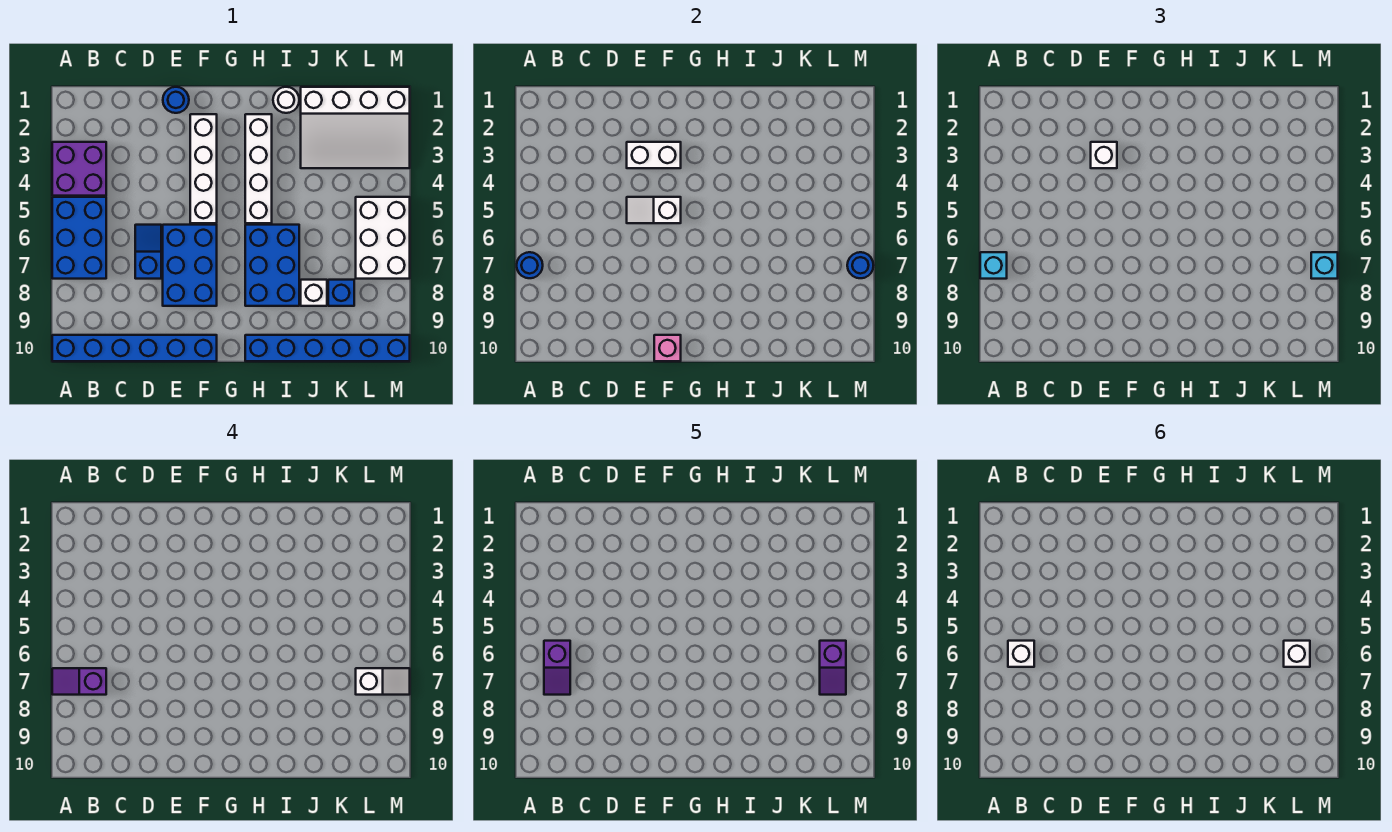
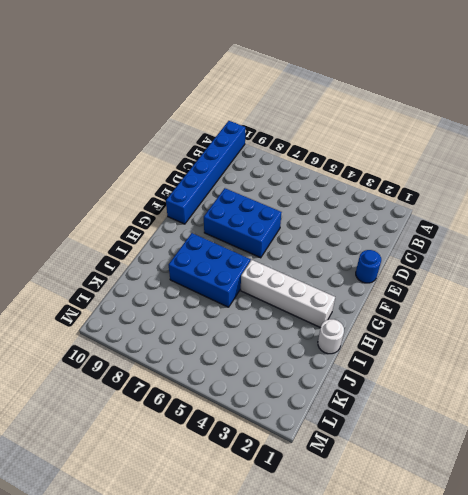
none -> purple 2x2 brick [52,142,106,196]
none -> blue 2x3 brick [52,197,106,279]
none -> blue 1x2 slope [135,225,161,279]

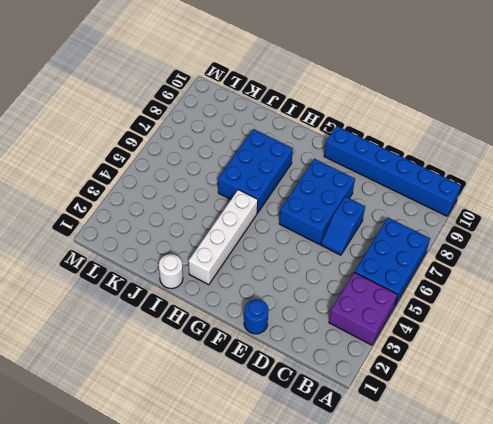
none -> white 1x4 brick [190,114,217,223]
none -> blue 1x6 brick [245,335,410,361]
none -> white 3x4 slope [301,87,410,168]

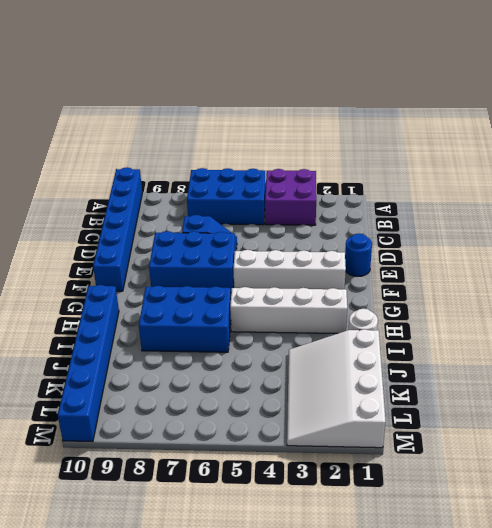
none -> white 1x1 brick [301,280,327,306]
none -> blue 1x1 brick [328,280,354,306]
none -> white 2x3 brick [356,197,410,279]

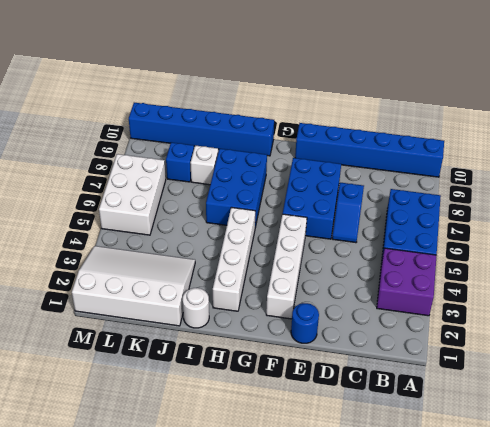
none -> blue 1x1 round brick [517,252,543,278]
none -> white 1x2 brick [627,142,681,168]
none -> white 1x2 slope [627,197,681,223]

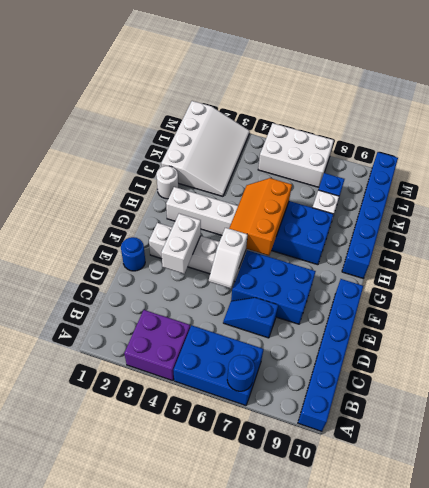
orange 2x3 slope [229,178,292,255] -> none
none -> pink 1x1 brick [654,335,681,361]
none -> blue 1x1 round brick [847,252,874,278]
none -> cyan 1x1 brick [980,252,1007,279]

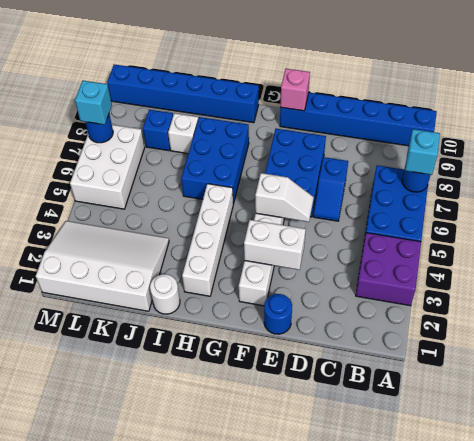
none -> white 1x1 brick [1091,142,1117,168]
none -> purple 1x2 slope [52,668,106,695]
none -> white 1x2 slope [356,668,410,695]

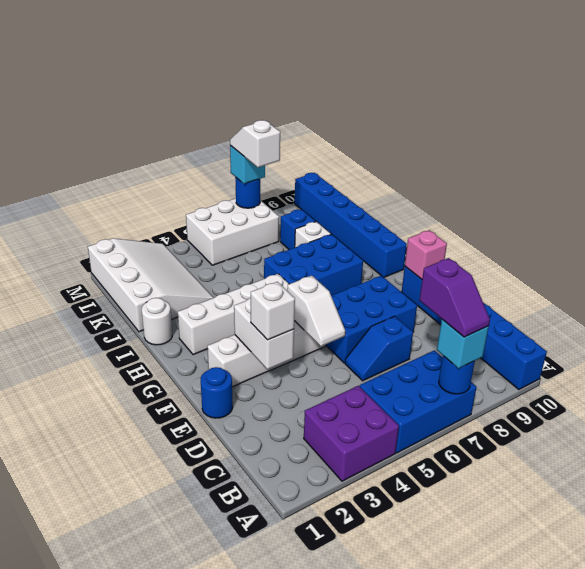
none -> purple 1x2 slope [544,641,570,695]
none -> purple 1x2 slope [820,641,846,695]
none -> white 1x1 brick [1008,641,1034,667]

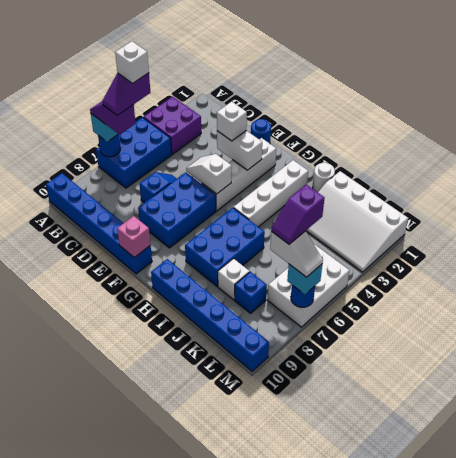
none -> white 1x1 brick [1284,641,1310,667]

